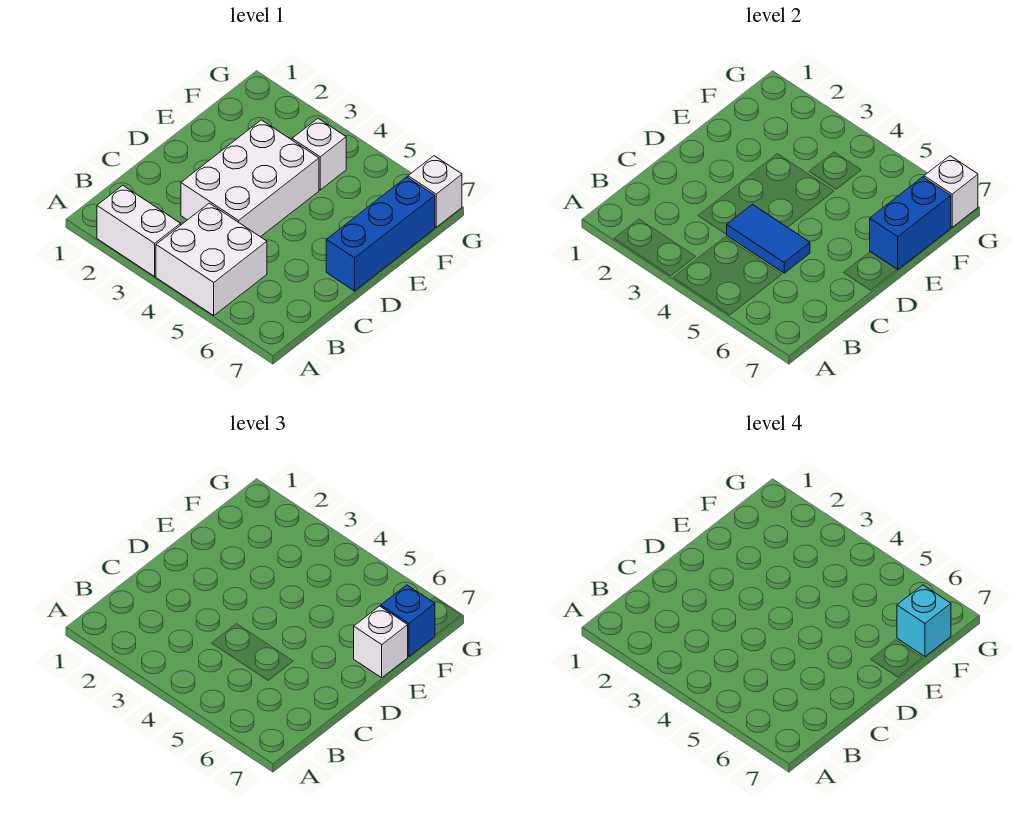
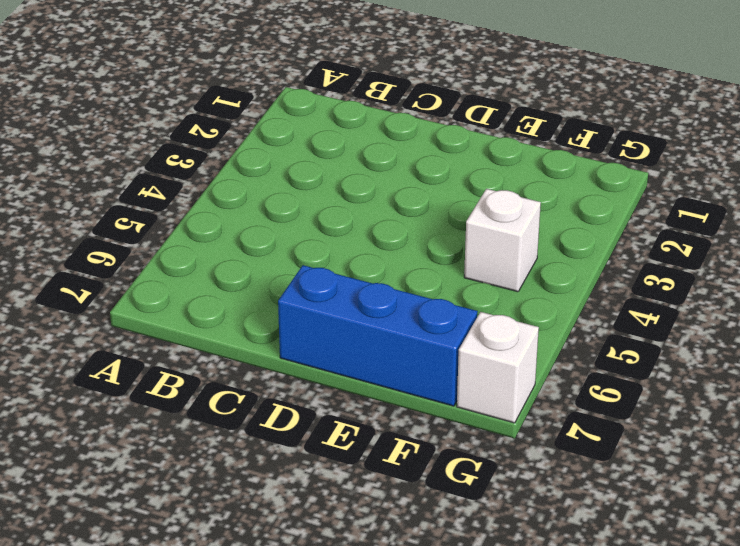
none -> white 1x2 brick [97,185,181,276]
none -> white 2x2 brick [156,203,267,316]
none -> white 2x3 brick [181,120,319,237]

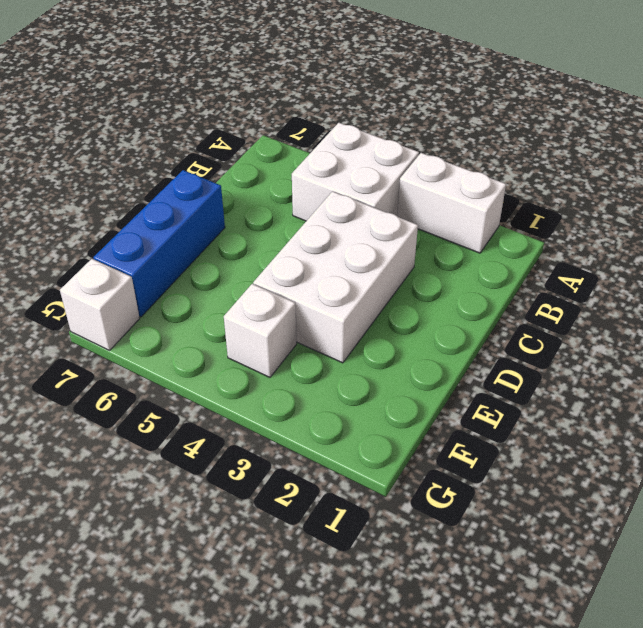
none -> blue 1x2 tile [726,204,810,273]
none -> blue 1x2 brick [870,177,951,270]
none -> white 1x1 brick [924,156,978,227]

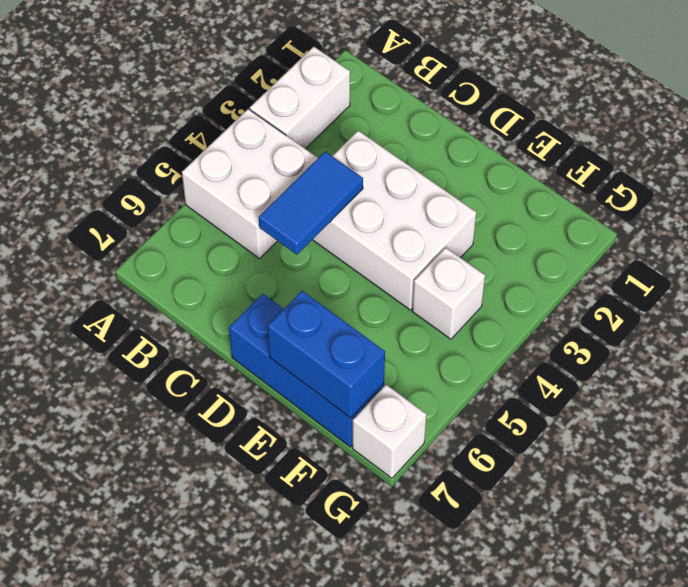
none -> white 1x1 brick [924,156,978,227]
none -> white 1x1 brick [354,606,408,678]
none -> blue 1x1 brick [381,585,435,656]

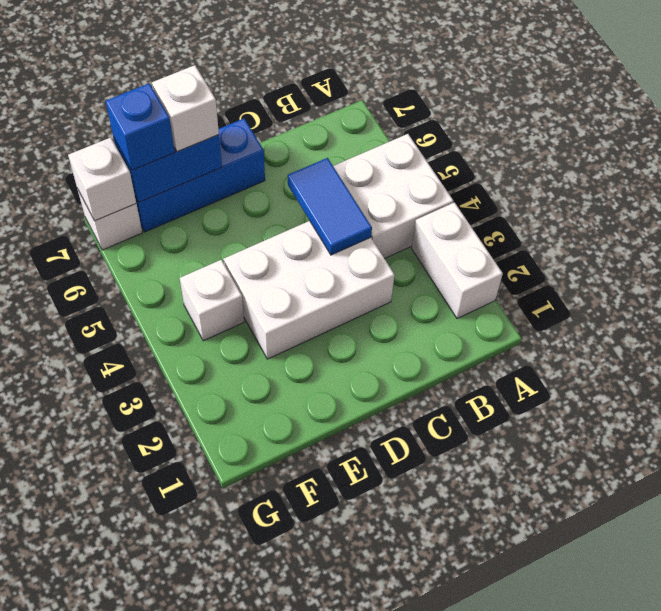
none -> cyan 1x1 brick [897,585,951,656]

